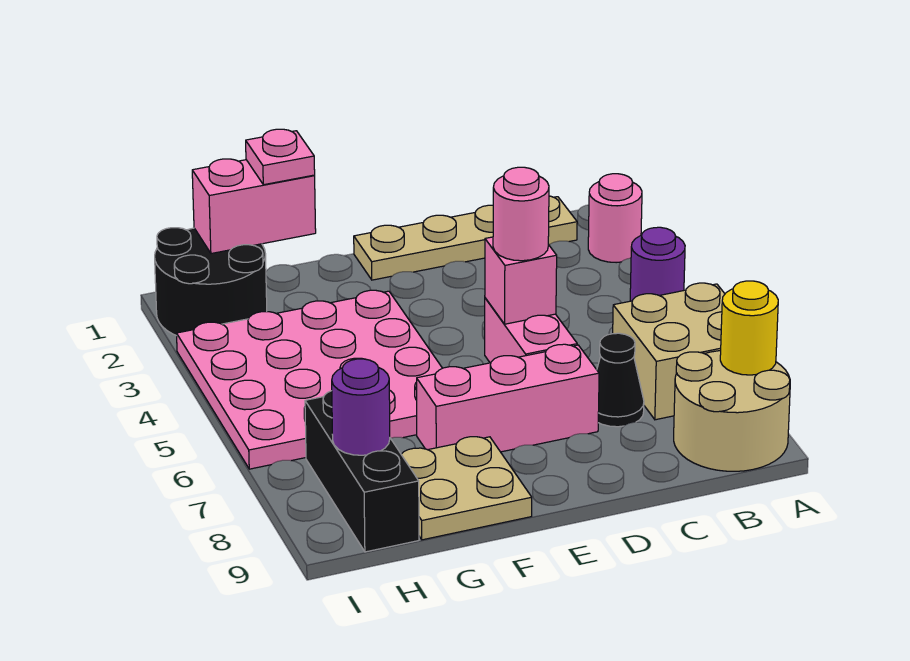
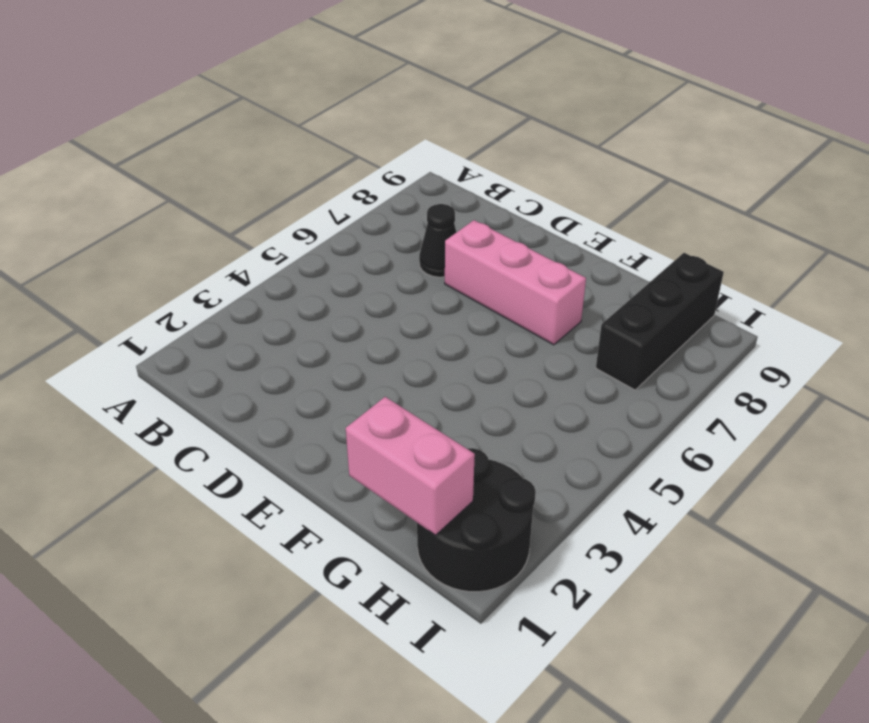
none -> pink 1x1 round brick [588,174,642,263]
none -> purple 1x1 round brick [630,227,685,301]
none -> tan 2x2 brick [613,283,725,420]

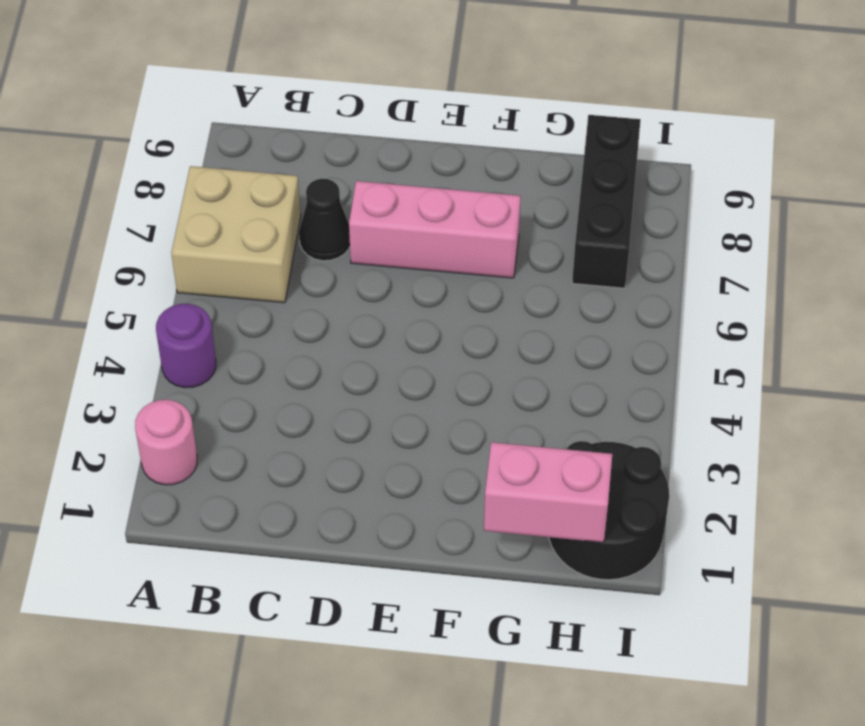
none -> tan 2x2 round brick [674,351,790,471]
none -> tan 1x4 plate [354,196,577,280]
none -> pink 1x2 brick [485,298,577,363]

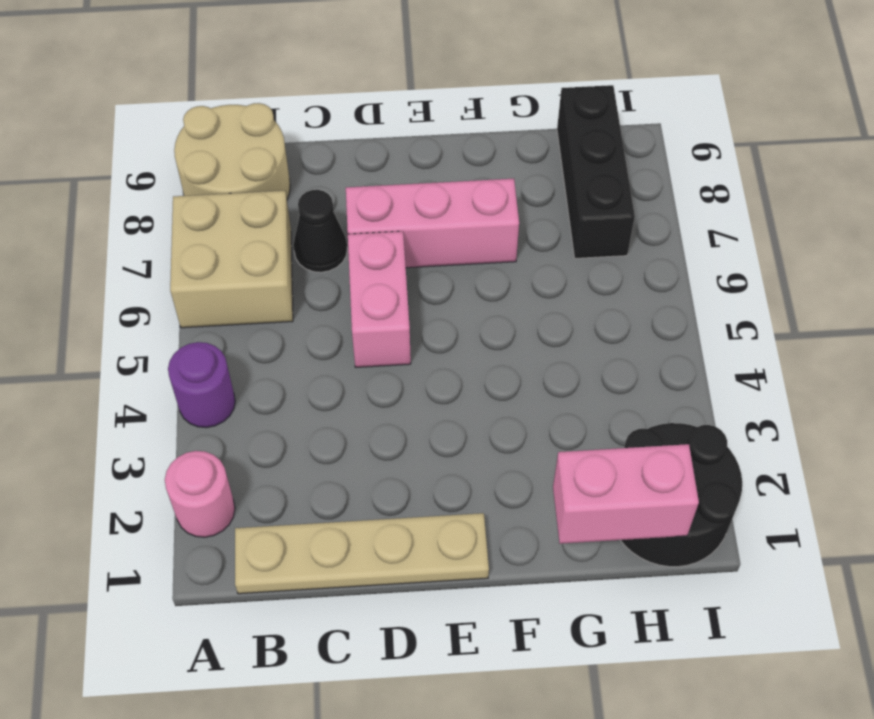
none -> pink 4x4 plate [177,290,442,469]
none -> tan 2x2 plate [401,437,532,540]
none -> yellow 1x1 round brick [720,281,778,375]

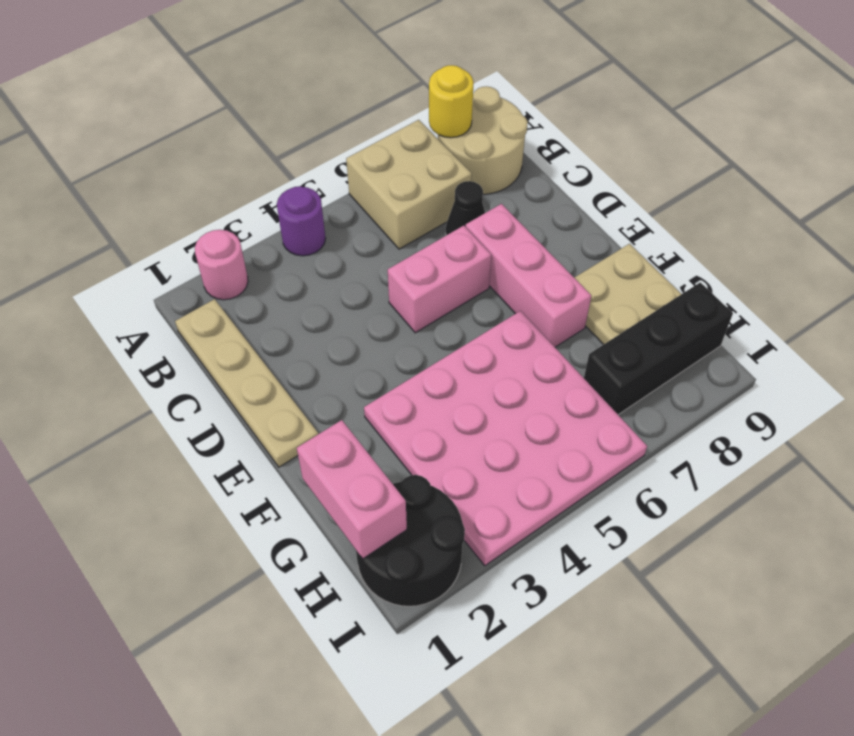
none -> pink 1x1 brick [485,237,557,324]
none -> purple 1x1 round brick [332,359,390,455]
none -> pink 1x1 round brick [493,167,549,261]

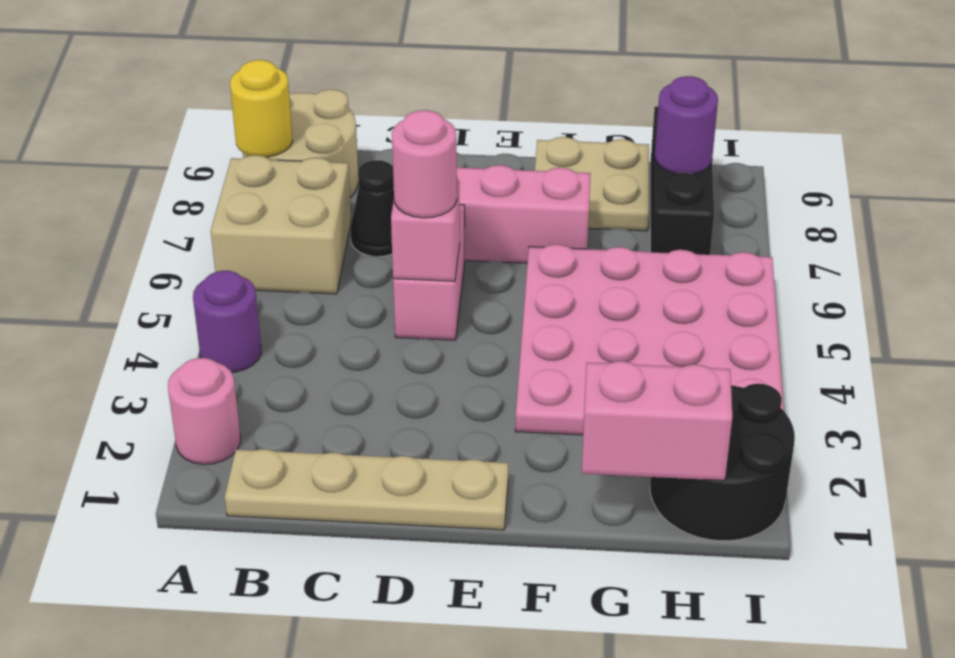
none -> pink 1x1 plate [246,129,315,185]

